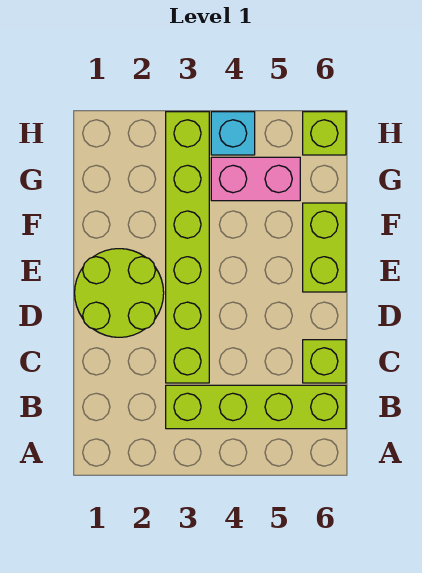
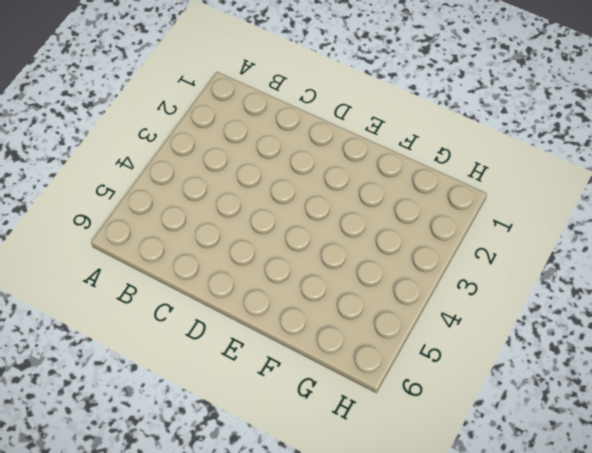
none -> lime 1x4 brick [166,385,346,429]
none -> lime 1x6 brick [166,112,209,383]

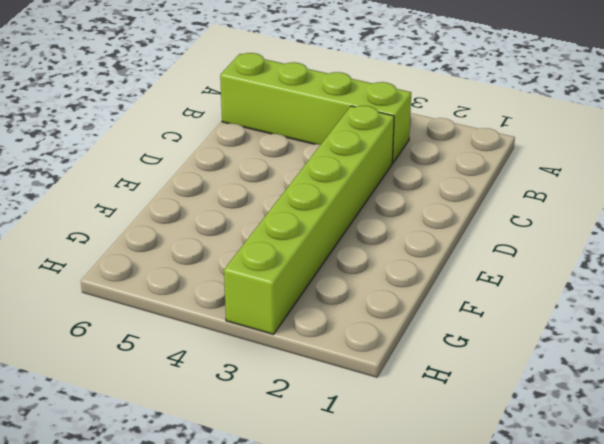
none -> lime 1x1 brick [303,340,346,383]
none -> lime 2x2 round brick [75,249,164,337]

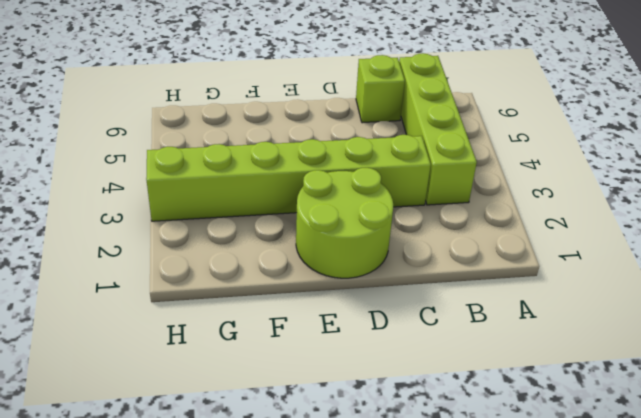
none -> lime 1x2 brick [303,203,346,292]
none -> pink 1x2 brick [211,157,300,201]

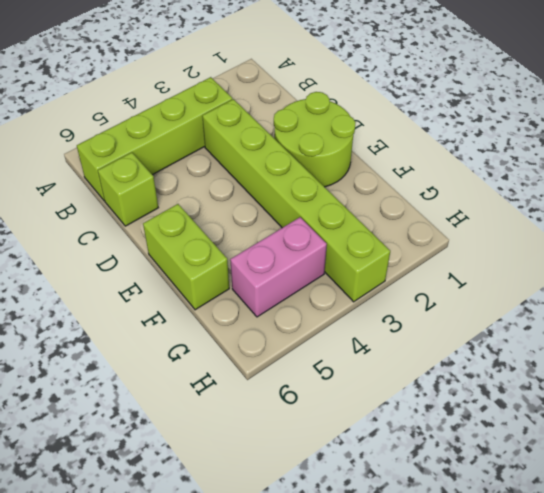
none -> cyan 1x1 brick [211,112,255,155]
none -> lime 1x1 brick [303,112,346,155]

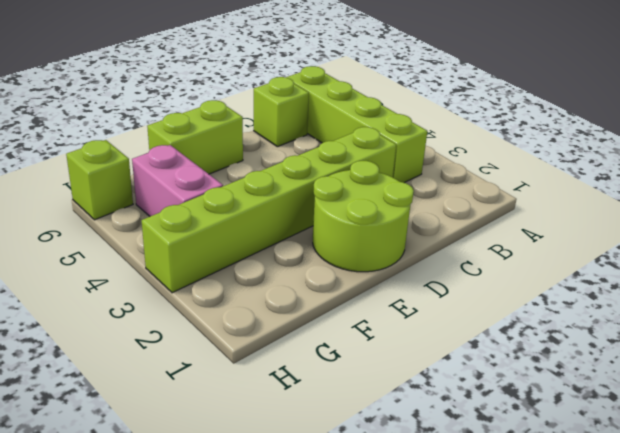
none -> cyan 1x1 brick [211,112,255,155]

